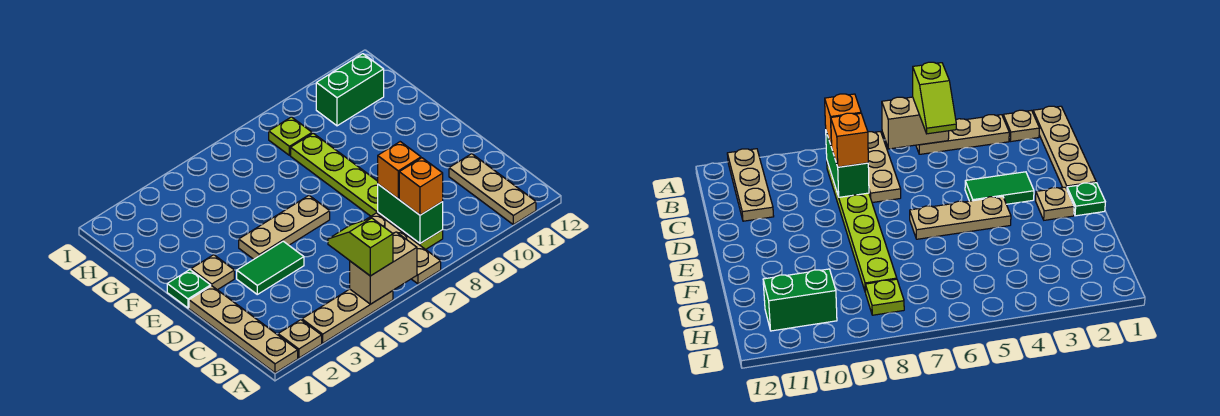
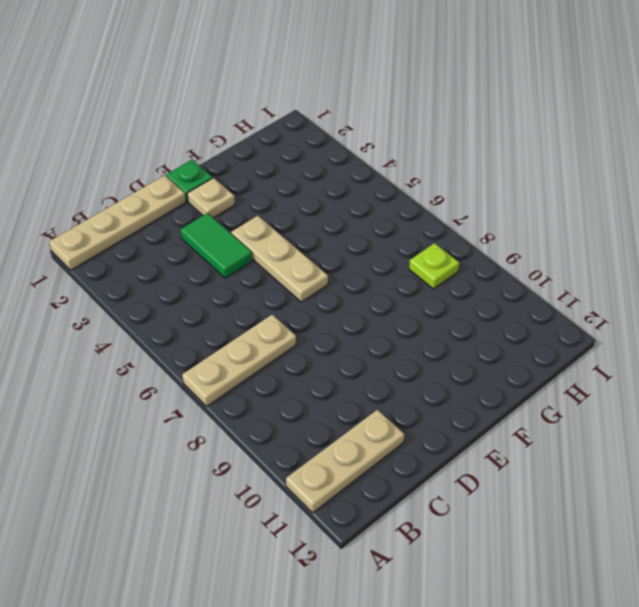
none -> tan 1x1 plate [278,320,322,358]
none -> tan 1x3 plate [302,289,393,343]
none -> lime 1x6 plate [291,133,443,249]

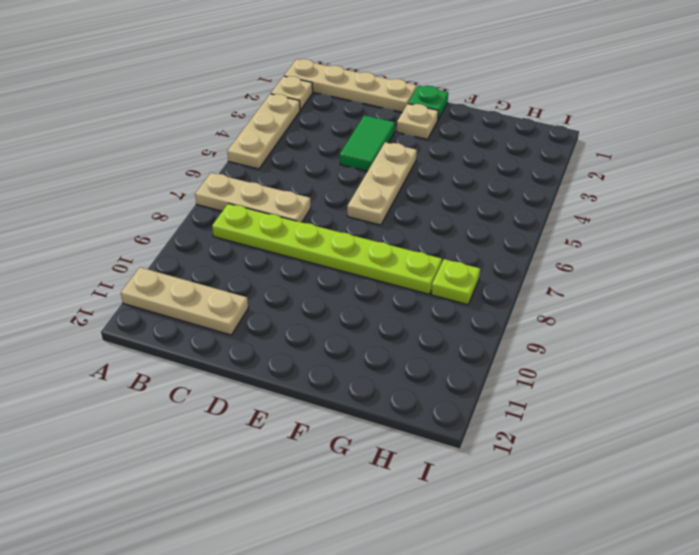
none -> green 1x2 brick [316,54,384,126]
none -> tan 1x2 brick [350,232,417,304]
none -> green 1x2 brick [378,184,443,243]

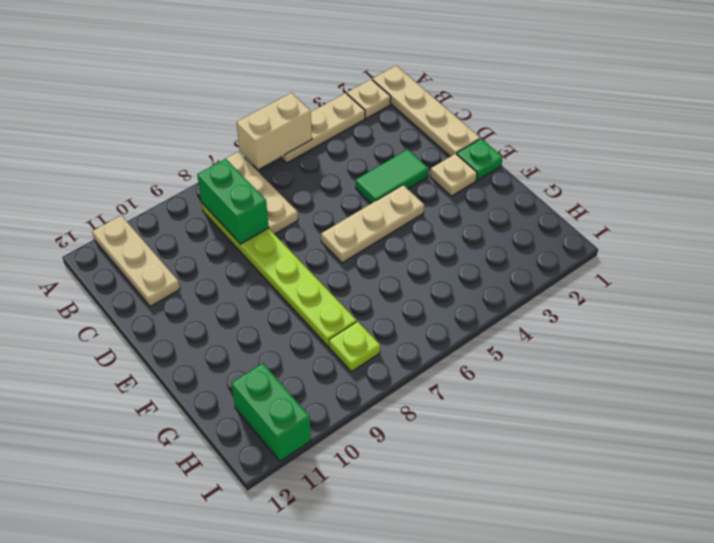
green 1x2 brick [231,363,311,461] -> green 1x2 brick turned to [316,54,384,126]
none -> lime 1x2 slope [328,218,393,276]
none -> orange 1x1 brick [399,158,443,215]
none -> orange 1x1 brick [378,142,421,199]

